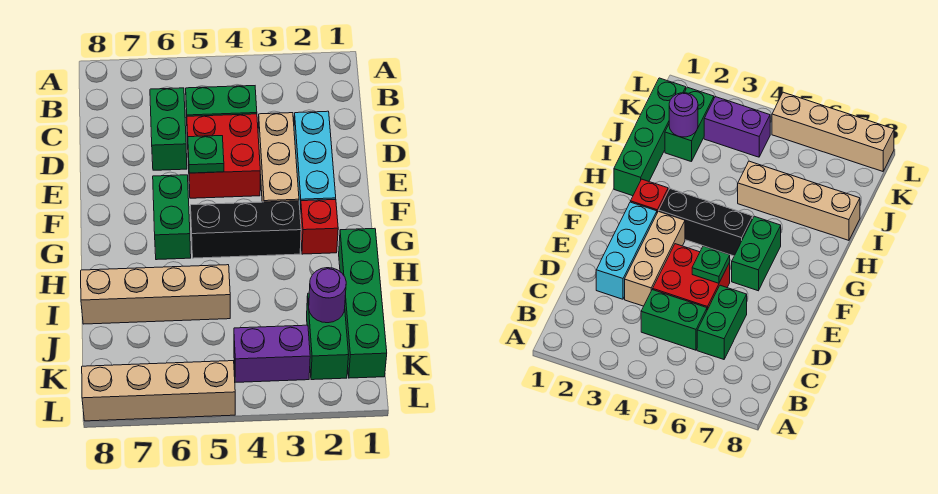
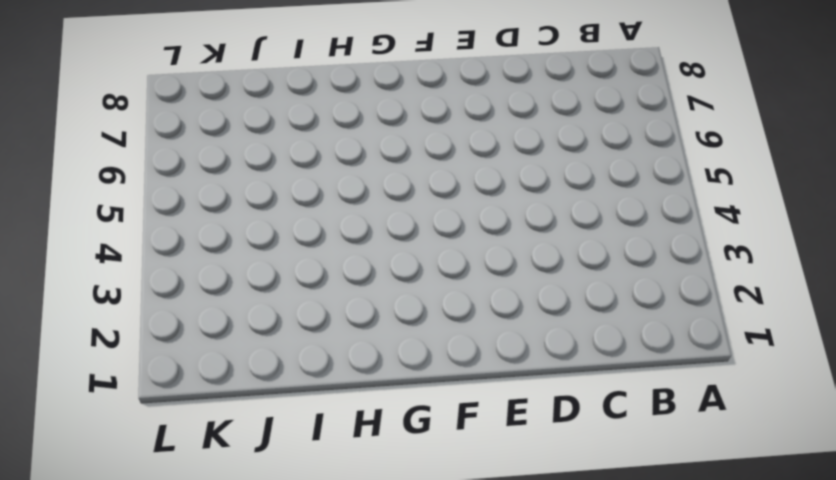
none -> green 1x2 brick [186,86,257,118]
none -> green 1x2 brick [150,88,187,170]
none -> cyan 1x3 brick [294,111,336,212]

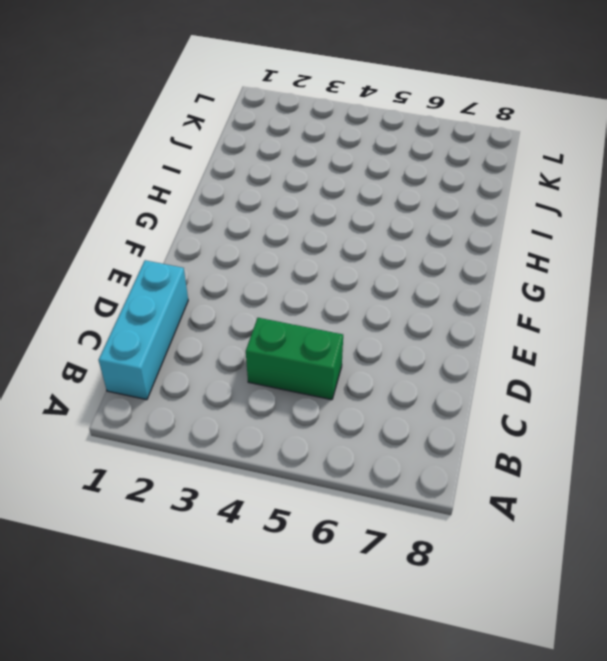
cyan 1x3 brick [99,260,188,400] -> cyan 1x3 brick moved to [294,111,336,212]
none -> green 1x2 brick [150,88,187,170]
none -> tan 1x3 brick [258,113,299,202]
none -> red 2x2 brick [187,114,260,198]

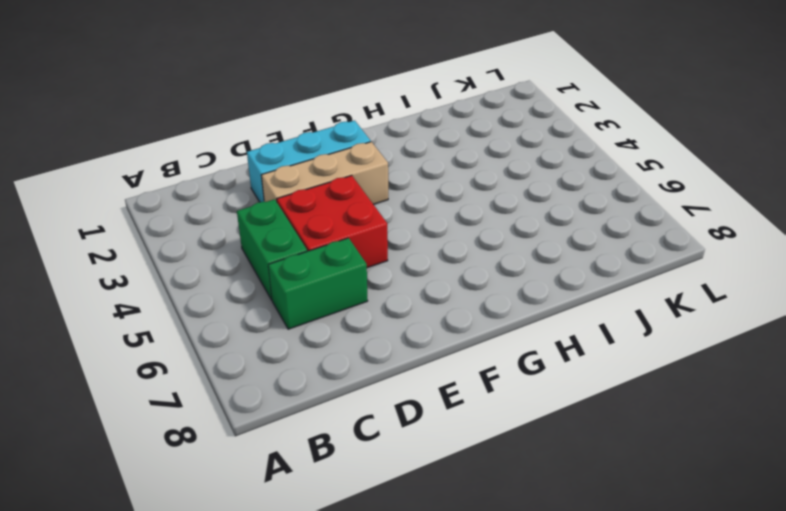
none -> green 1x2 brick [153,175,191,260]
none -> red 1x1 brick [300,199,338,254]
none -> black 1x3 brick [191,201,301,258]

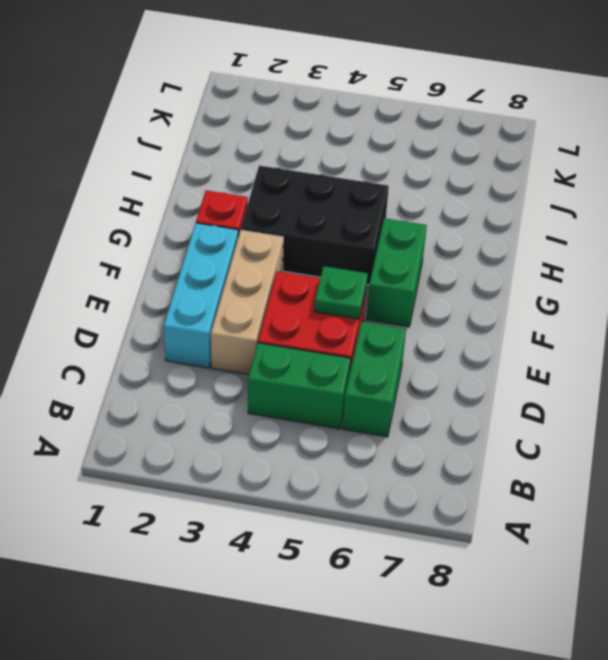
black 2x3 brick [241,166,389,285] -> black 1x3 brick [191,201,301,258]
none -> green 1x4 brick [339,228,387,378]
none -> tan 1x4 brick [81,265,230,324]
none -> green 1x2 brick [307,293,349,380]

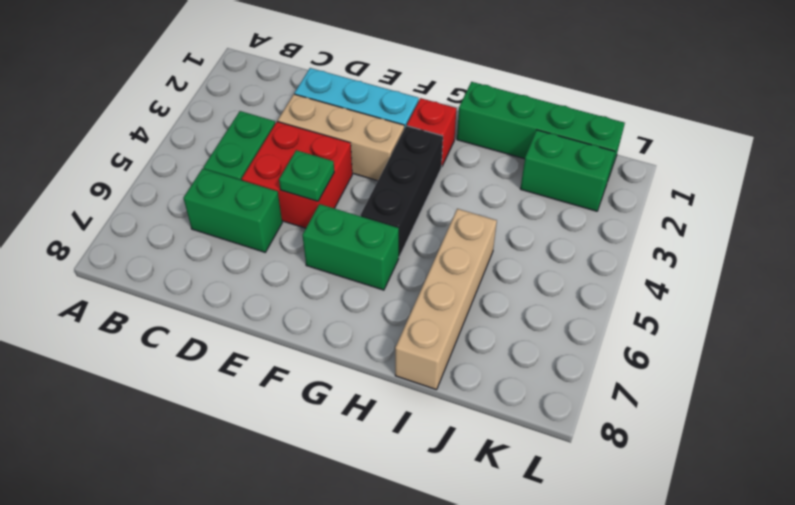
none -> purple 1x2 brick [234,325,310,382]
none -> tan 1x4 brick [82,361,235,421]
none -> purple 1x1 round brick [309,268,346,323]

